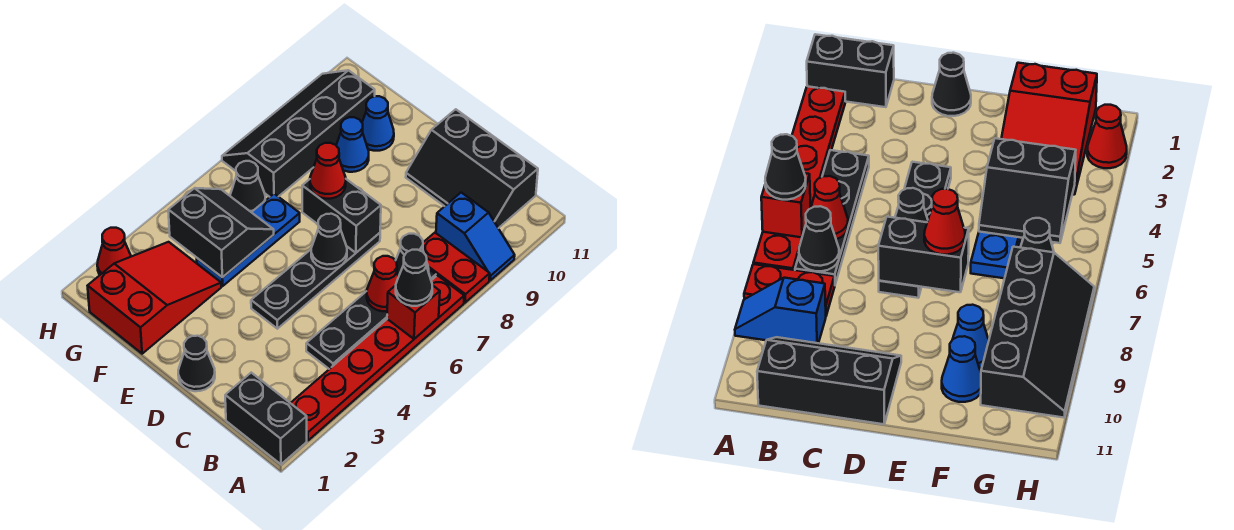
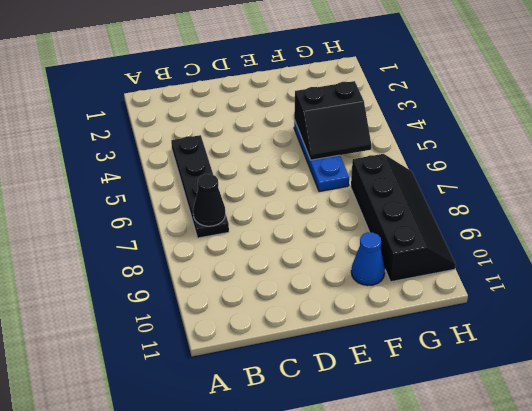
none -> black 1x2 brick [225,373,307,464]
none -> red 1x6 plate [291,275,464,441]
none -> red 1x2 plate [423,233,490,303]

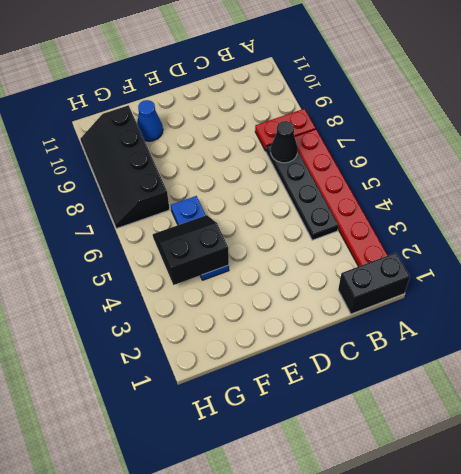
none -> blue 1x2 slope [436,193,515,280]
none -> black 2x3 slope [406,109,538,228]
none -> black 1x1 cone [178,336,215,391]

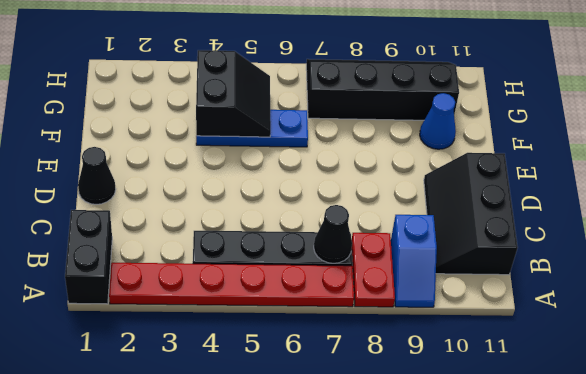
none -> black 1x4 plate [251,233,380,329]
none -> red 2x3 slope [88,242,221,354]
none -> blue 1x1 cone [336,117,369,172]

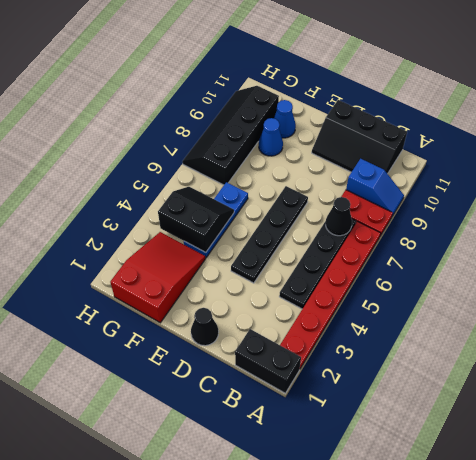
none -> black 1x1 cone [230,161,265,212]
none -> red 1x1 cone [97,228,131,275]
none -> red 1x1 brick [387,285,440,339]

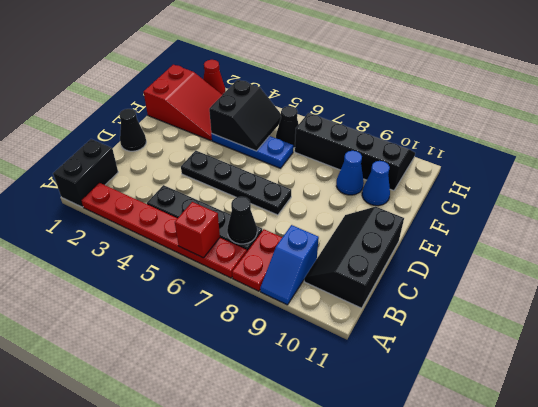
none -> red 1x1 cone [367,256,398,311]
none -> black 1x1 cone [311,214,347,269]
none -> black 1x2 brick [302,179,381,253]

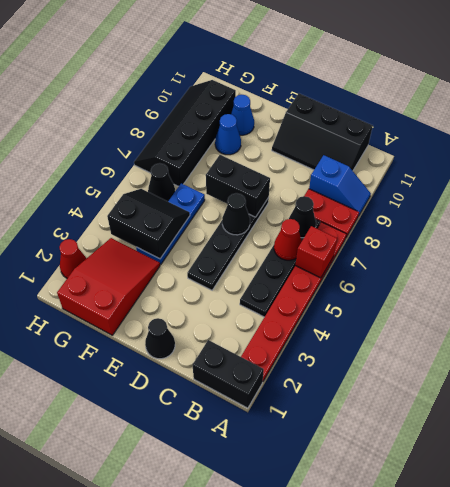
none -> black 1x1 cone [396,250,432,306]
none -> red 1x1 cone [310,143,346,199]

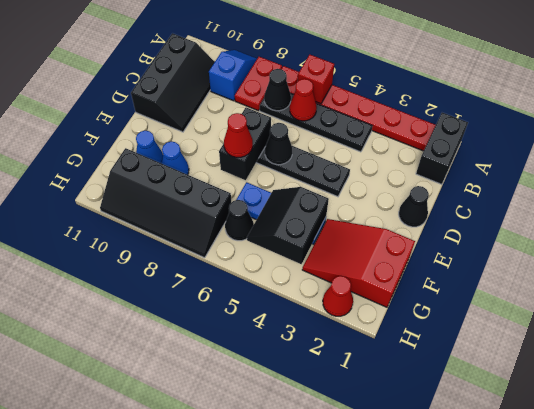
none -> black 1x1 cone [396,250,432,306]

